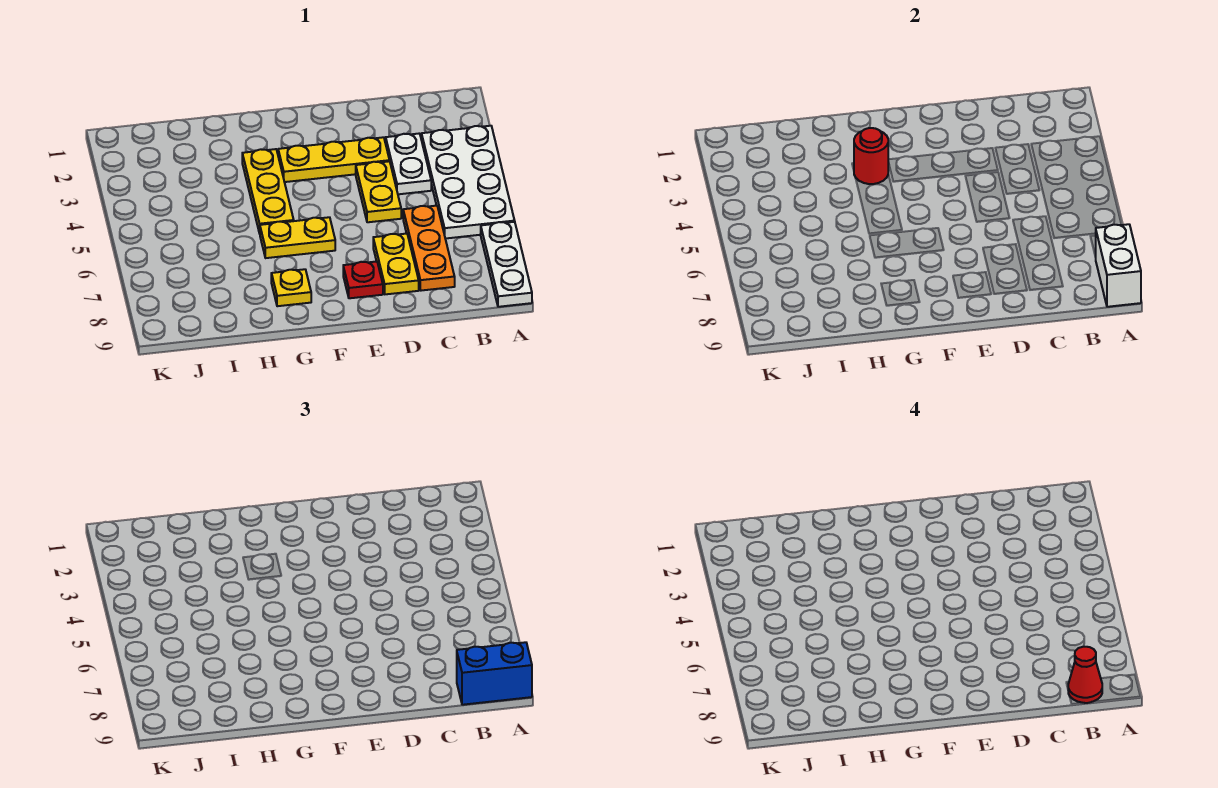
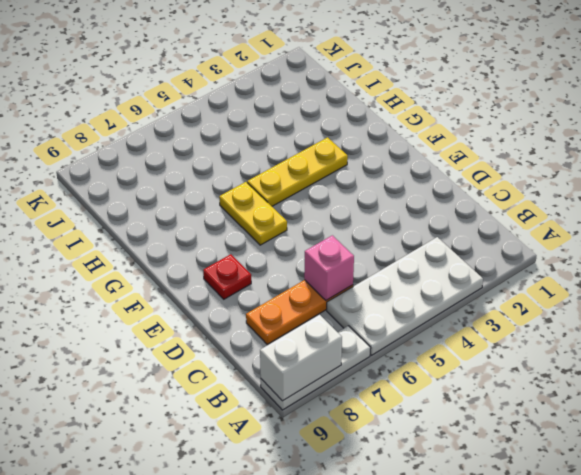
pink 1x1 brick [304,235,354,300] -> none
none -> white 1x2 plate [386,133,431,194]
none -> yellow 1x3 plate [278,137,390,182]
none -> yellow 1x2 plate [356,161,401,222]

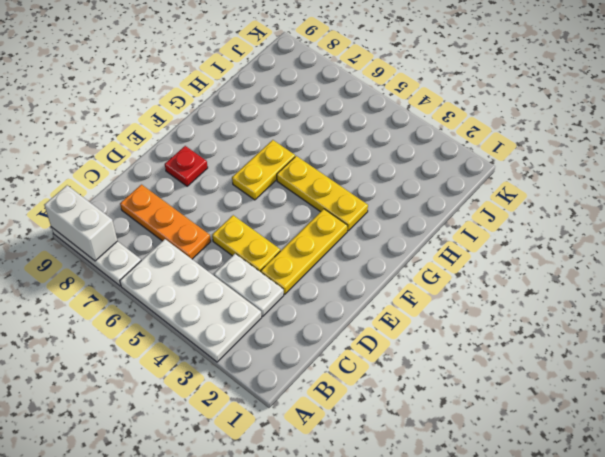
none -> yellow 1x2 plate [373,234,419,294]
none -> yellow 1x1 plate [271,269,311,306]
none -> red 1x1 round brick [854,128,888,184]

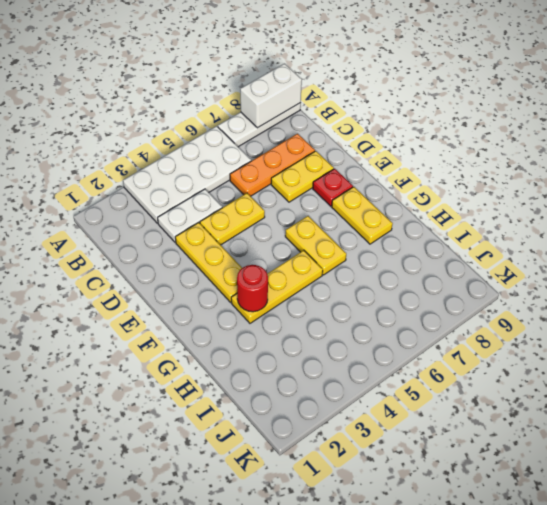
yellow 1x2 plate [332,187,393,244] -> yellow 1x1 plate [271,269,311,306]
none -> blue 1x2 brick [457,642,532,705]
none -> red 1x1 cone [1068,647,1102,703]

